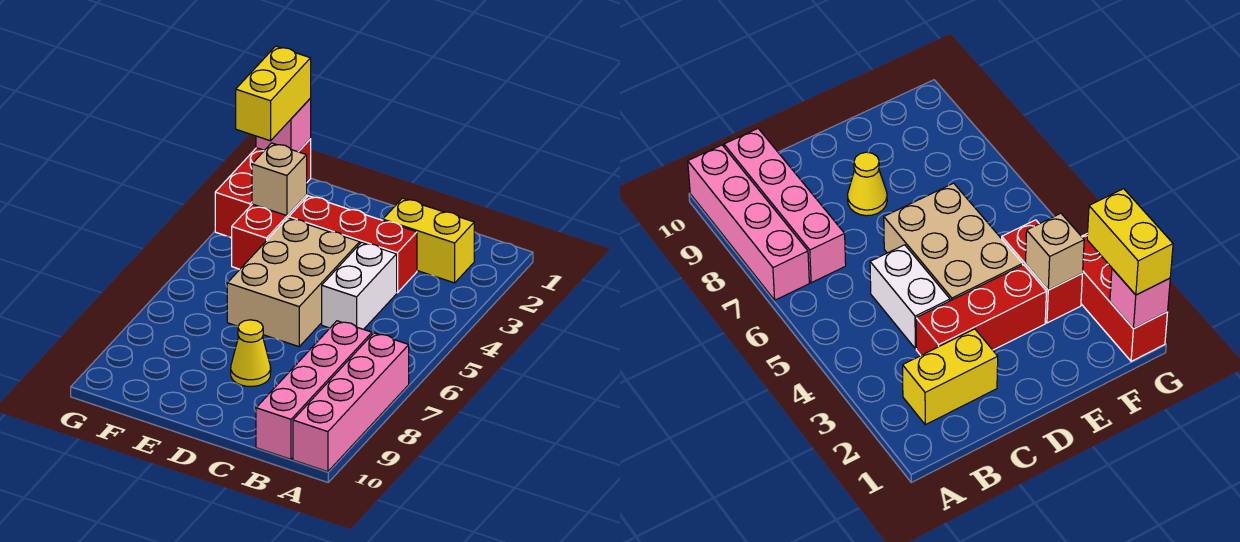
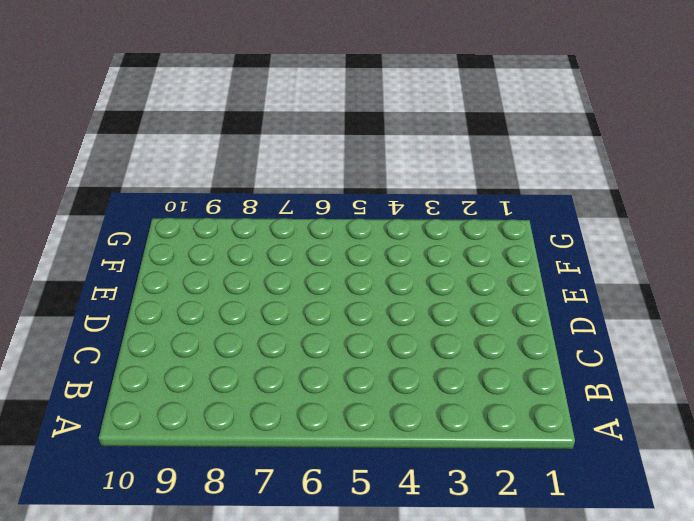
none -> pink 1x4 brick [293,333,409,472]
none -> yellow 1x2 brick [383,198,474,283]
none -> pink 1x4 brick [256,321,372,459]

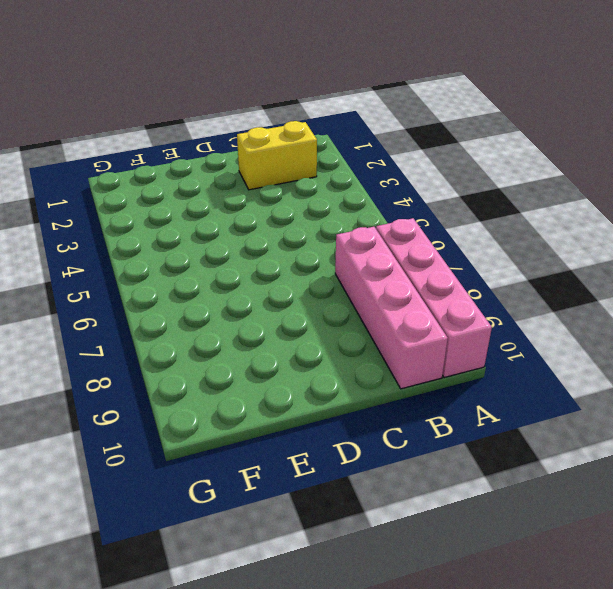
none -> red 1x3 brick [289,196,417,293]
none -> white 1x2 brick [322,242,397,329]
none -> tan 2x3 brick [227,218,360,347]

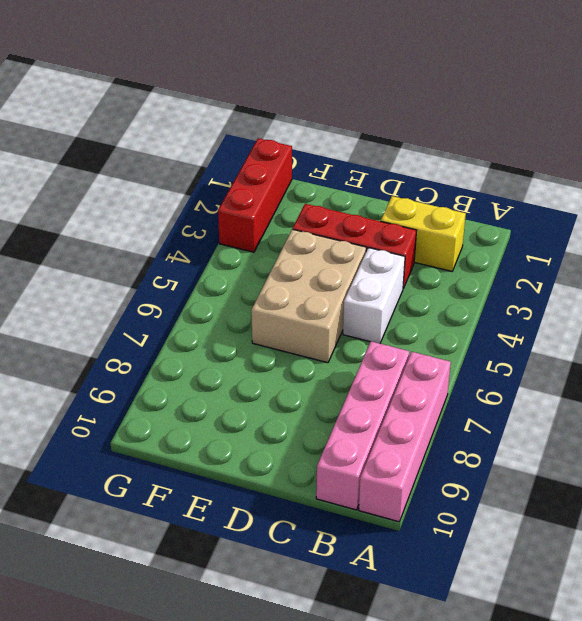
none -> yellow 1x1 cone [231,320,271,387]
none -> red 1x2 brick [232,195,307,269]
none -> tan 1x1 brick [252,143,307,216]

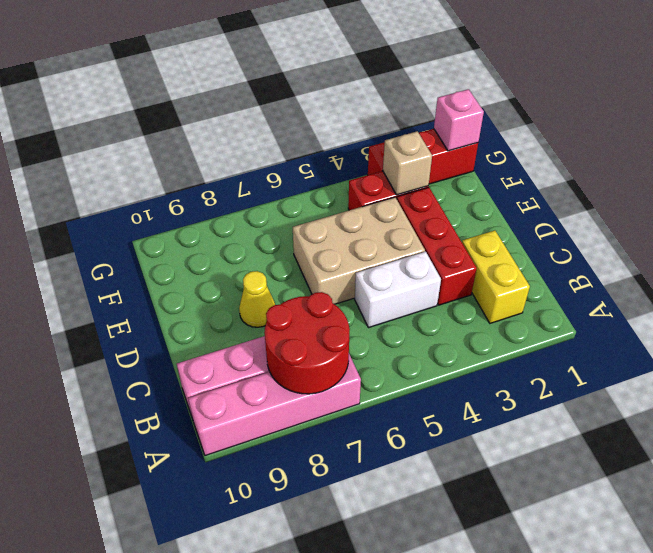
red 2x2 round brick [264,292,350,394] -> none
none -> yellow 1x2 brick [236,46,311,141]

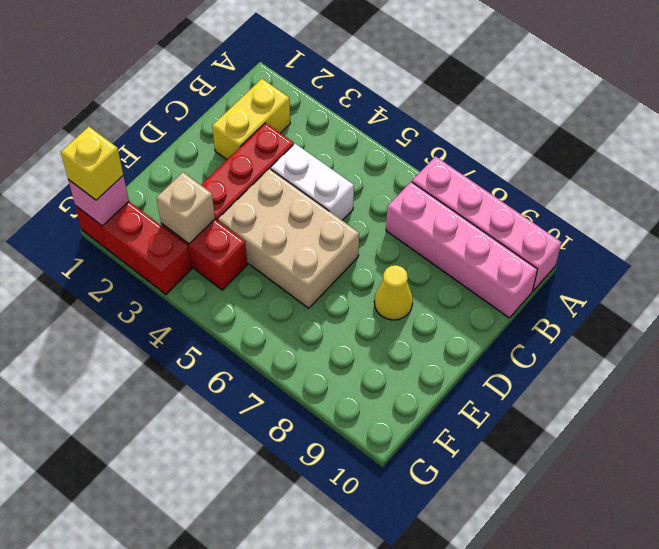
yellow 1x1 brick [61,127,123,200] -> yellow 1x2 brick [236,46,311,141]

